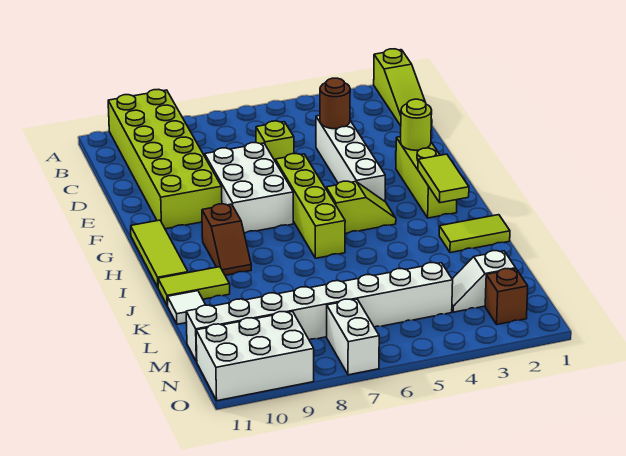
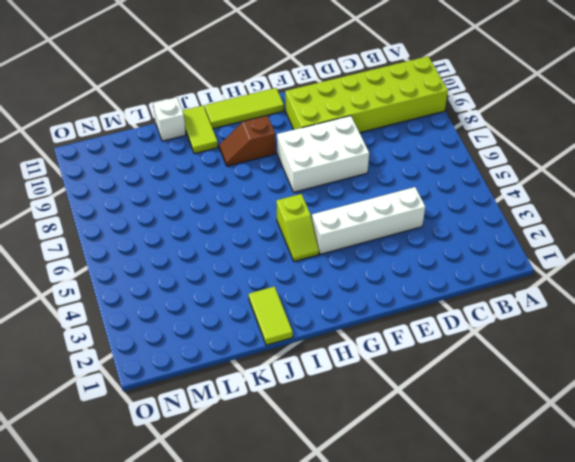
white 1x1 brick [153,97,186,141] -> white 1x1 tile [168,291,205,324]
none -> lime 1x3 slope [374,49,432,126]
none -> lime 1x1 brick [256,121,294,160]
none -> lime 1x3 brick [396,137,457,218]

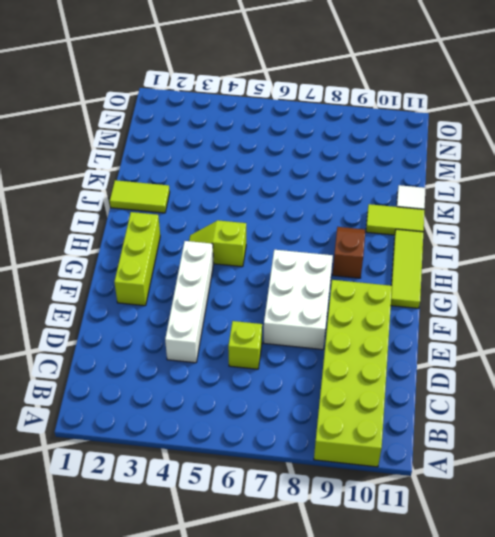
none -> lime 1x3 slope [374,49,432,126]
none -> lime 1x4 brick [275,154,345,258]
none -> white 1x2 slope [452,251,516,312]

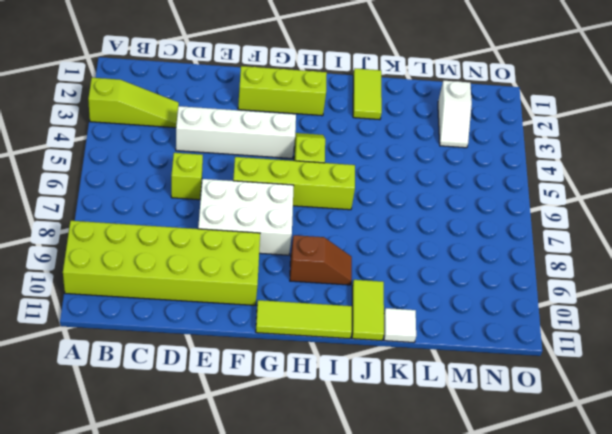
lime 1x3 slope [88,78,179,128] -> lime 1x3 slope moved to [374,49,432,126]
none -> white 1x8 brick [186,263,453,362]
none -> brown 1x1 brick [485,269,528,324]
none -> white 1x2 brick [327,299,379,375]

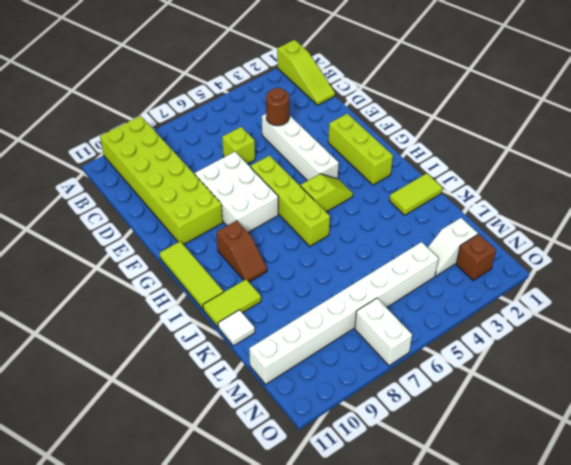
none -> white 2x3 brick [196,312,314,401]
none -> lime 1x1 round brick [401,99,432,150]
none -> lime 1x2 tile [418,154,469,203]

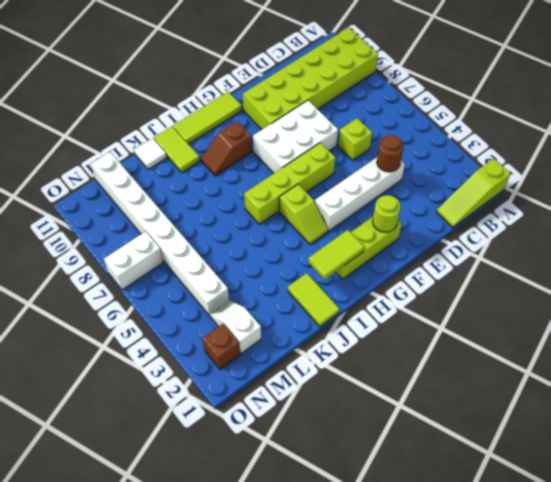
none -> white 2x3 brick [196,312,314,401]

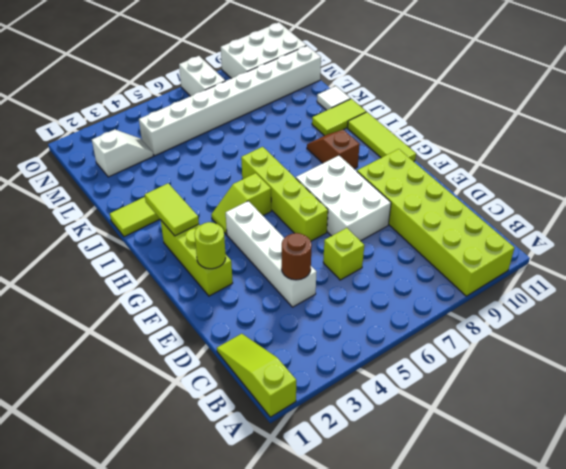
none -> brown 1x1 brick [485,269,528,324]

